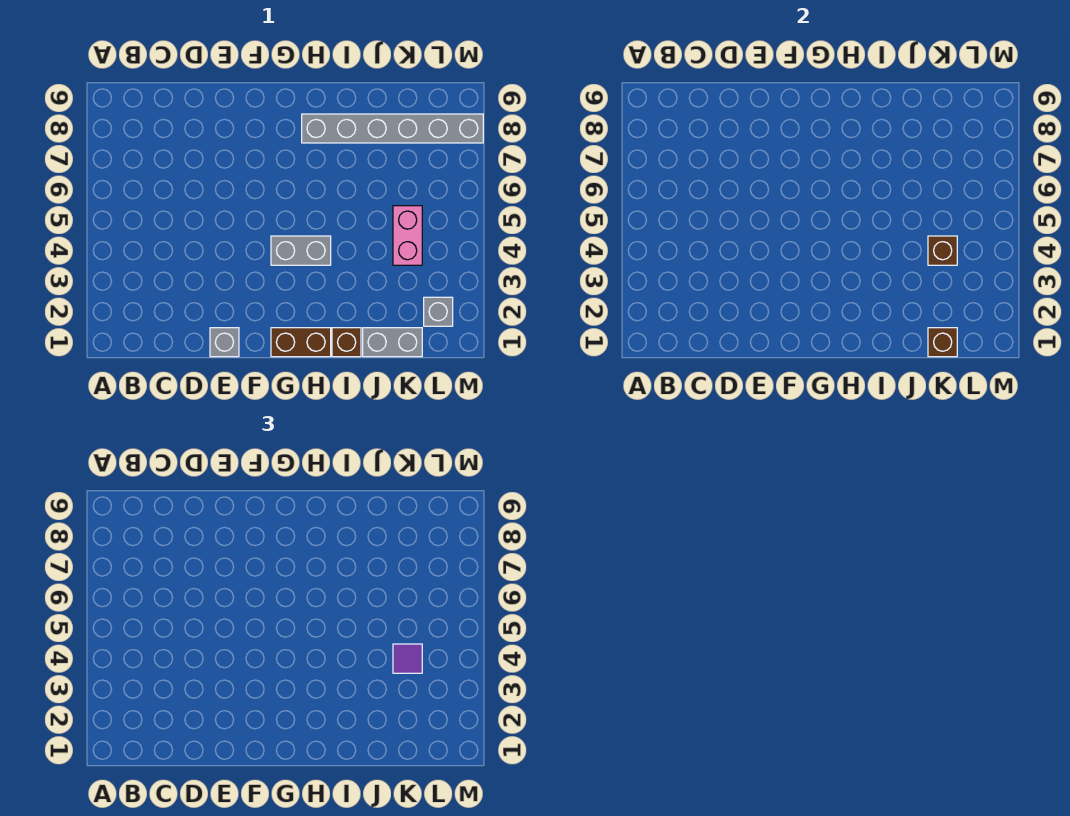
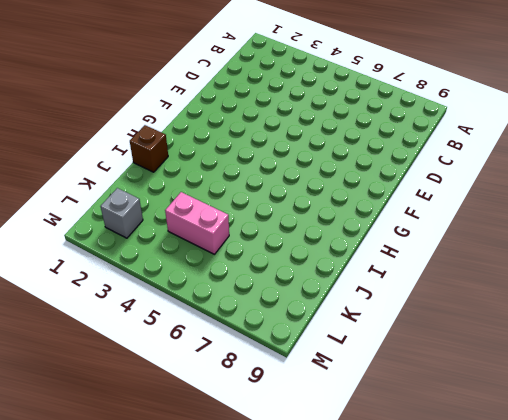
none -> grey 1x1 brick [210,328,239,357]
none -> brown 1x2 brick [271,328,331,357]

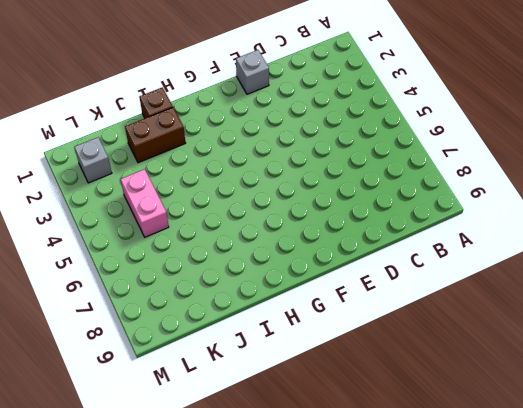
brown 1x2 brick [125,108,185,163] -> brown 1x2 brick moved to [271,328,331,357]
none -> grey 1x2 brick [271,236,331,265]
none -> grey 1x6 brick [302,114,483,143]

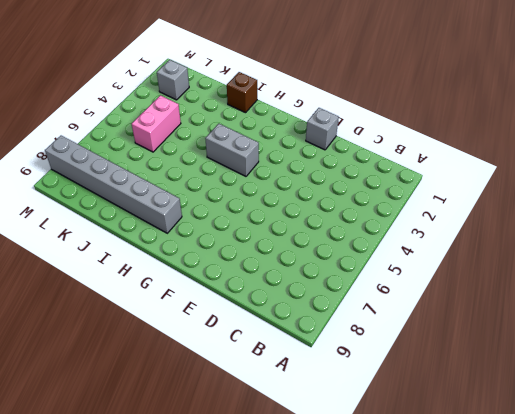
none -> brown 1x2 brick [271,328,331,357]
none -> grey 1x2 brick [363,328,422,357]

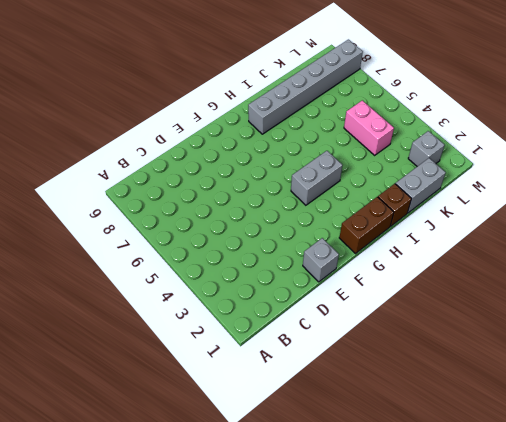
none -> brown 1x1 brick [928,328,957,357]
none -> brown 1x1 brick [928,236,957,265]

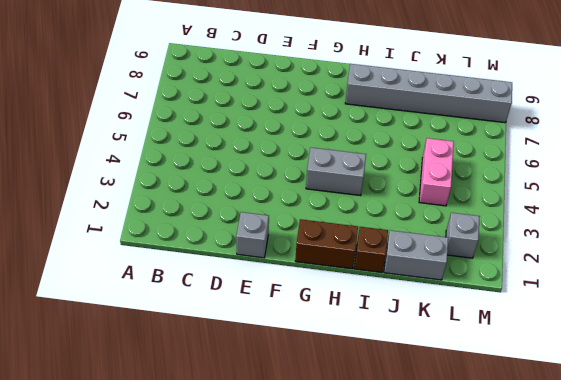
none -> brown 1x1 brick [928,328,957,357]
none -> brown 1x1 brick [928,236,957,265]

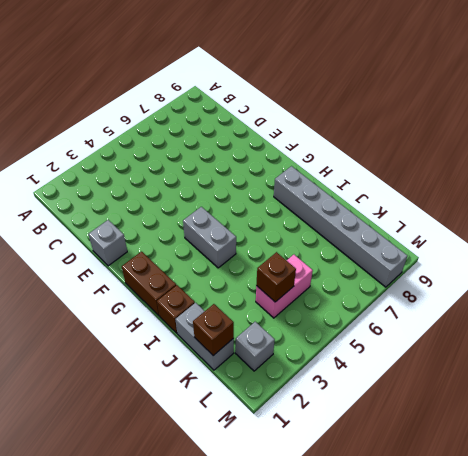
none -> purple 1x1 tile [393,644,422,673]

